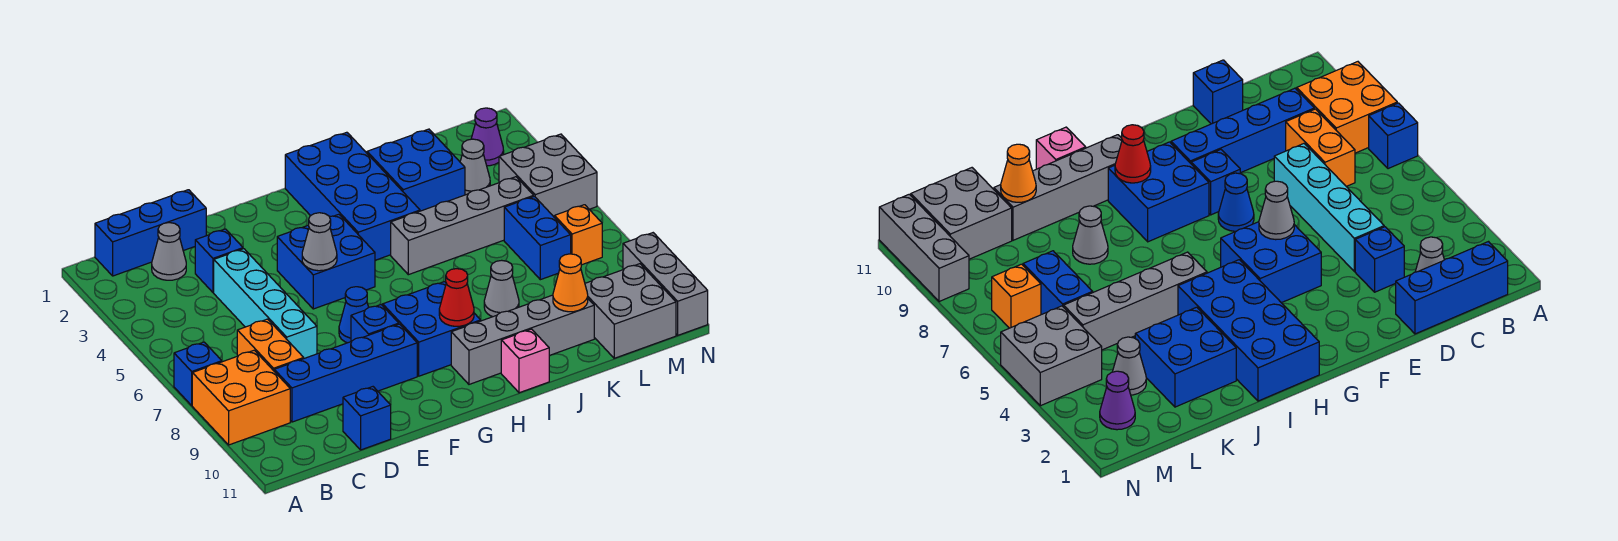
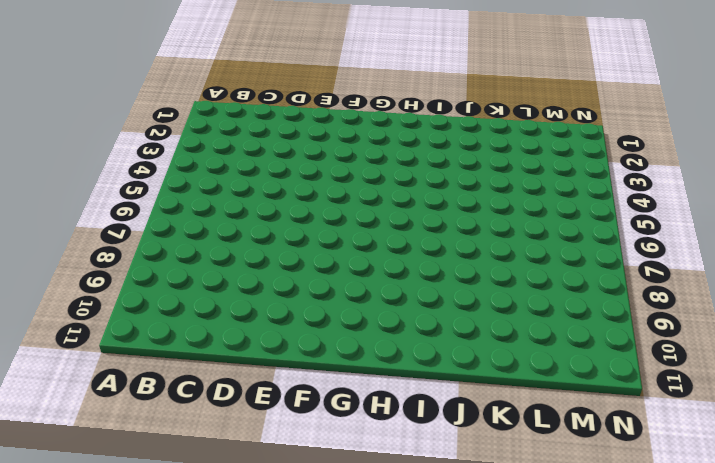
none -> blue 1x1 brick [174,342,222,405]
none -> orange 2x2 brick [192,350,290,445]
none -> blue 1x3 brick [95,190,206,276]

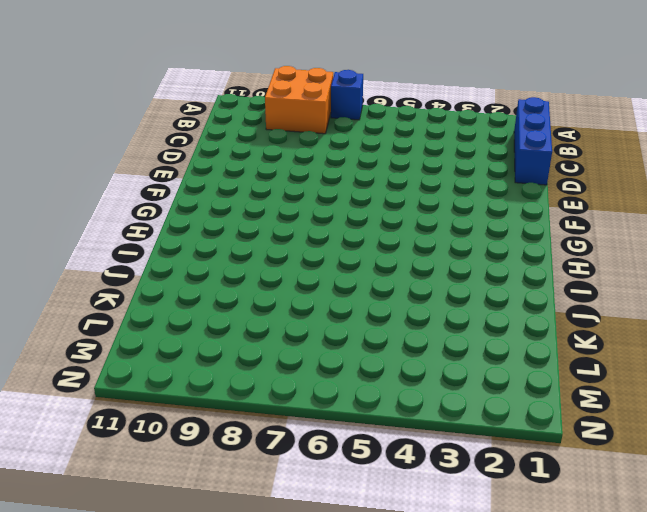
none -> grey 1x1 cone [152,223,186,280]
none -> orange 1x2 brick [237,319,304,371]
none -> blue 1x4 brick [274,324,417,422]

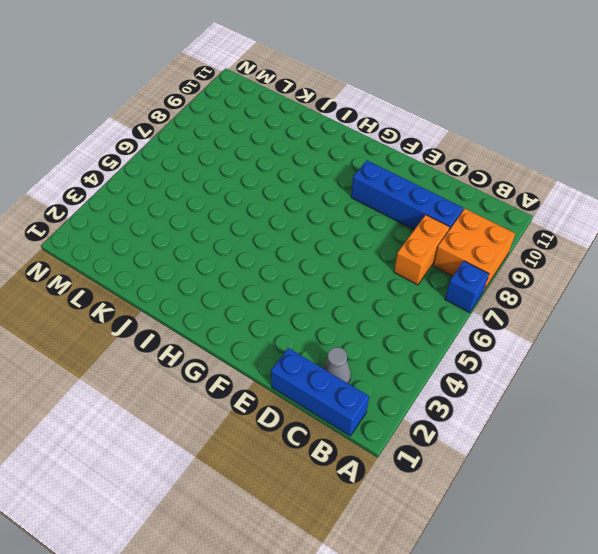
none -> blue 1x1 brick [195,229,243,292]
none -> cyan 1x4 brick [214,249,317,358]
none -> blue 1x1 brick [343,387,391,450]

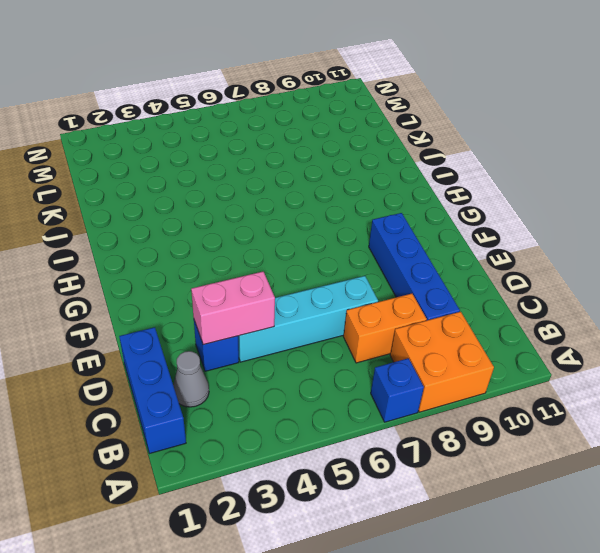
pink 1x2 brick [191,272,275,345] -> none
none -> blue 1x1 brick [343,387,391,450]
none -> blue 2x2 brick [277,214,375,309]
none -> blue 1x1 cone [339,287,369,343]

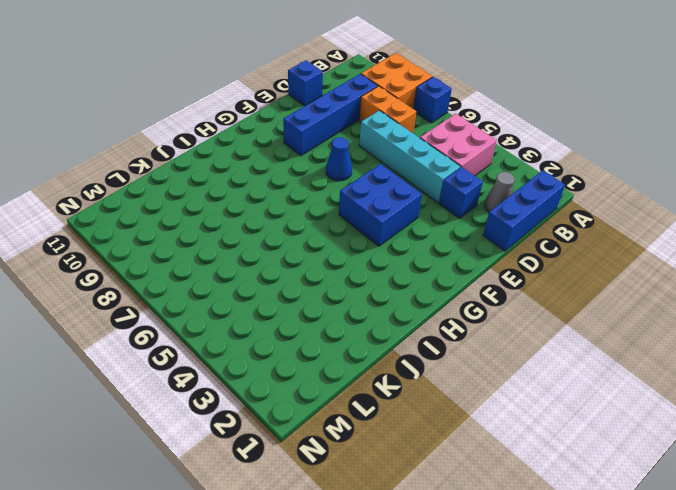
pink 2x2 brick [420,114,497,176] -> none
none -> blue 1x1 brick [351,305,399,342]
none -> blue 2x2 brick [383,282,481,376]
none -> blue 2x4 brick [285,132,420,260]

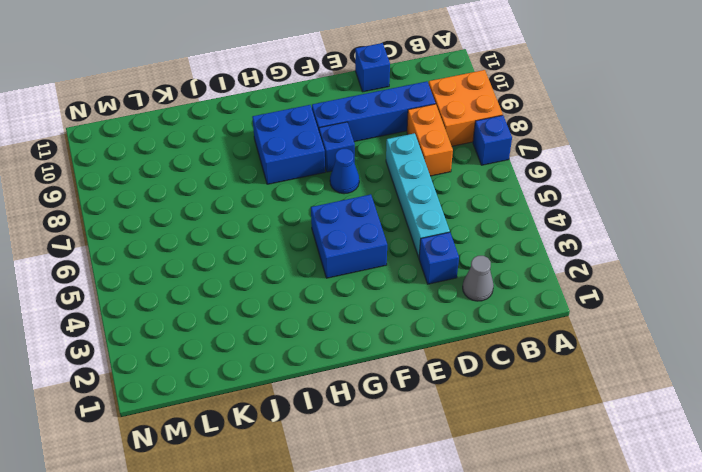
none -> blue 1x3 brick [95,190,206,276]
none -> blue 2x4 brick [285,132,420,260]
none -> grey 1x4 brick [451,295,594,384]

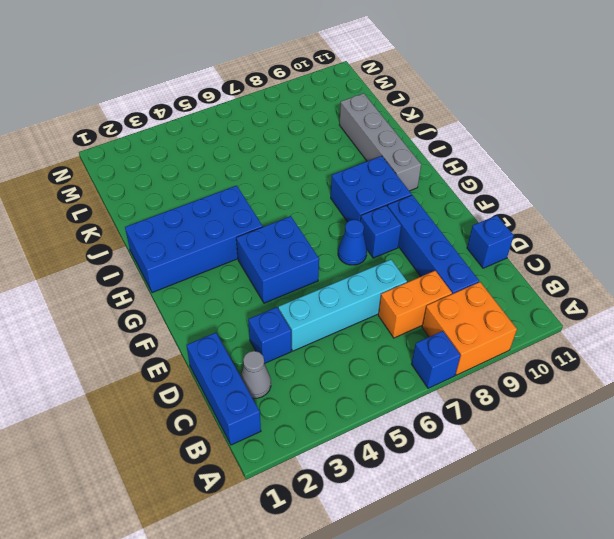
none -> grey 1x4 brick [391,177,534,275]
none -> pink 1x1 brick [501,329,549,393]
none -> blue 2x2 brick [367,129,465,211]

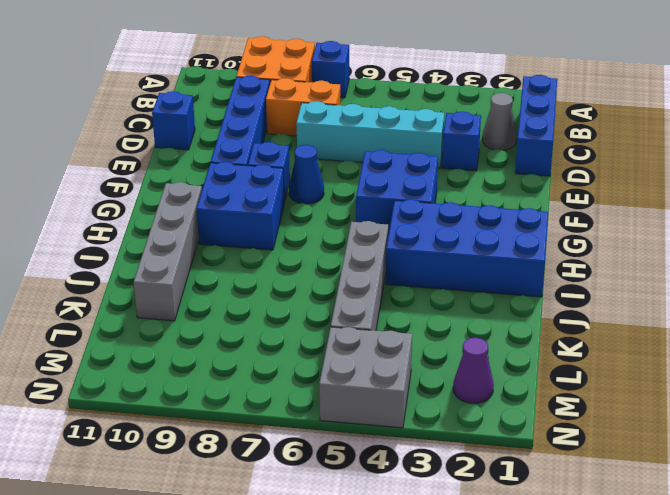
none -> pink 1x1 brick [501,329,549,393]
none -> blue 2x2 brick [367,129,465,211]
none -> grey 1x1 cone [484,260,519,317]

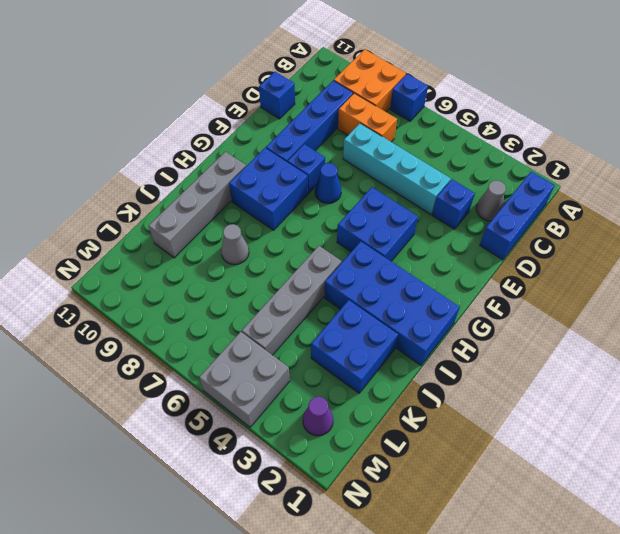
none -> pink 1x1 brick [501,329,549,393]
none -> grey 1x1 cone [460,139,490,195]
none -> blue 1x2 brick [504,196,571,280]

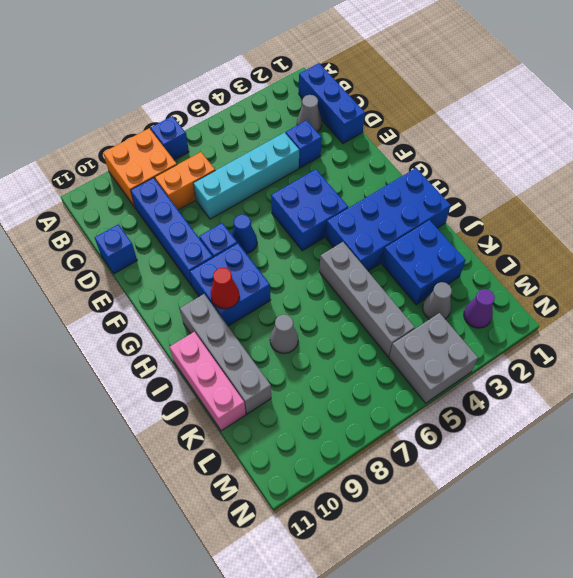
pink 1x3 brick [170,332,246,431] -> pink 1x1 brick [501,329,549,393]
none -> blue 1x2 brick [504,196,571,280]
none -> grey 2x2 brick [585,264,676,358]
none -> orange 1x1 brick [555,205,602,265]

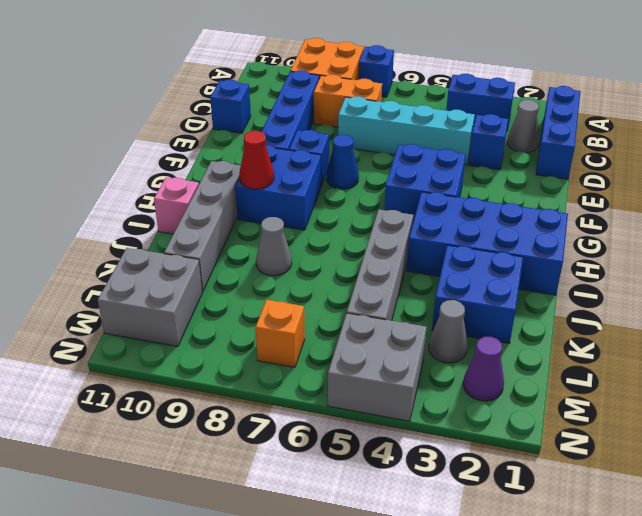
blue 1x2 brick [446,74,515,131] -> blue 1x2 brick moved to [504,196,571,280]
none -> grey 1x3 brick [623,233,708,335]
none -> grey 1x1 cone [302,213,337,271]
none -> orange 1x1 cone [553,254,588,312]

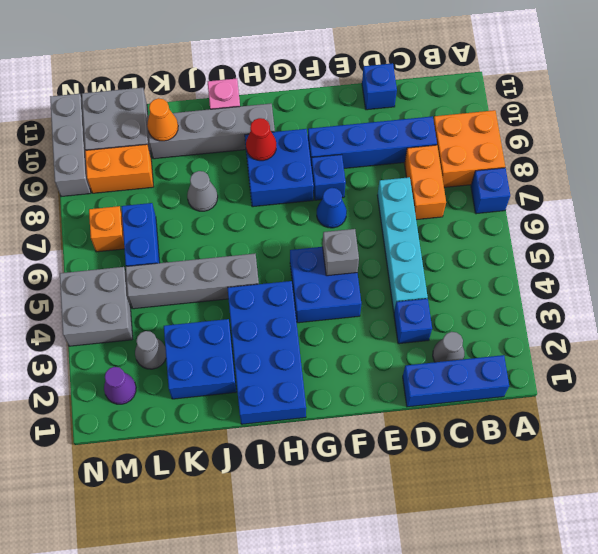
grey 1x1 brick [323,229,359,276] -> grey 1x1 cone [302,213,337,271]
orange 1x2 brick [85,144,153,193] -> none

